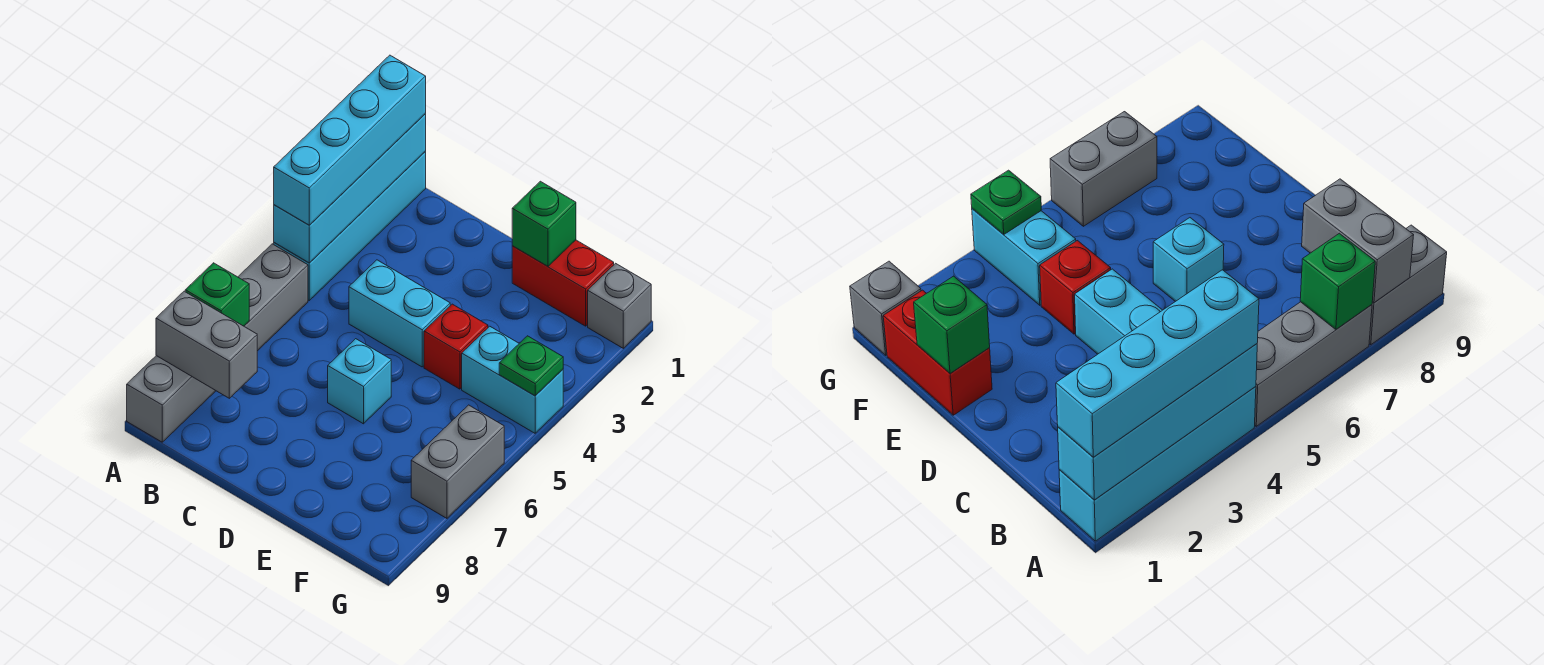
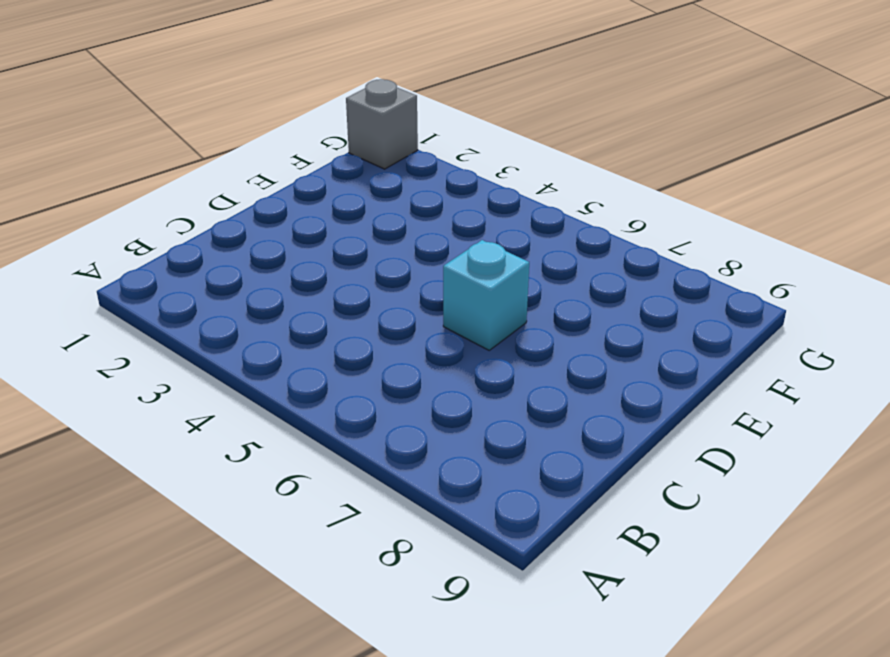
none -> cyan 1x4 brick [274,152,426,300]
none -> grey 1x3 brick [238,244,308,351]
none -> grey 1x2 brick [127,356,216,442]

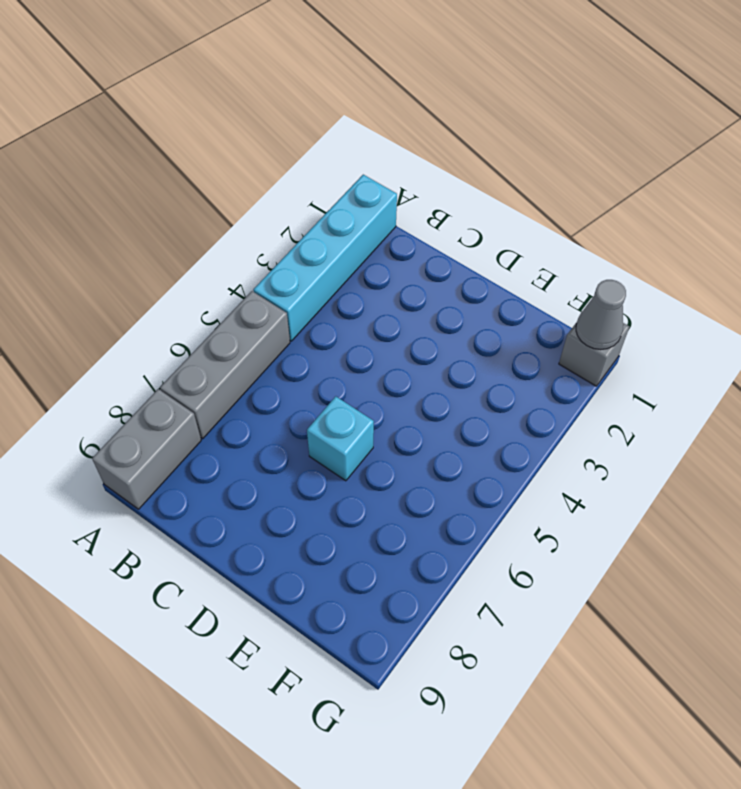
grey 1x1 cone [576,280,626,350] -> none
none -> cyan 1x2 brick [349,260,450,367]
none -> red 1x2 brick [512,240,614,326]
none -> red 1x1 brick [424,304,488,389]

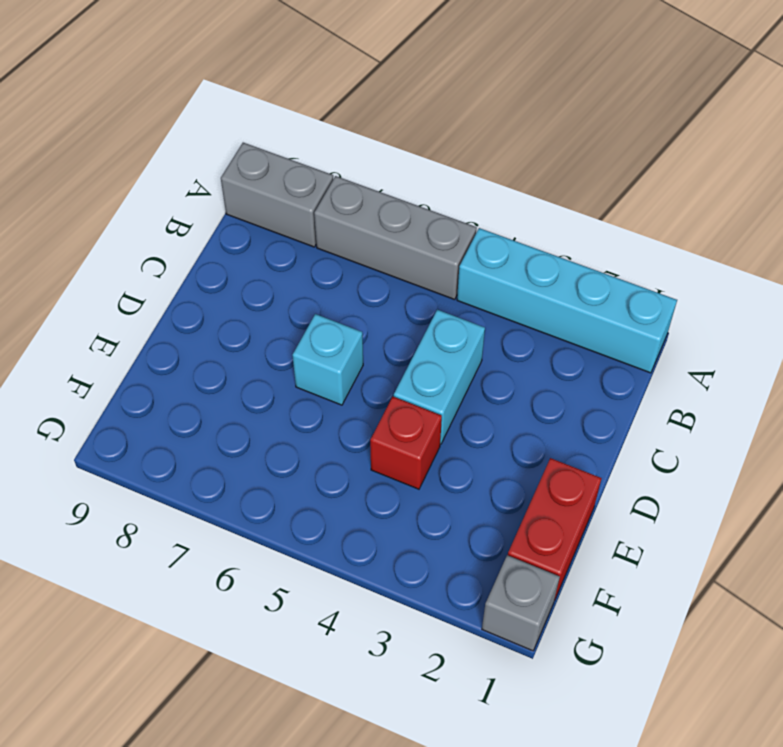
none -> cyan 1x2 brick [462,326,563,433]
none -> grey 1x2 brick [411,405,504,518]
none -> cyan 1x4 brick [274,114,426,263]

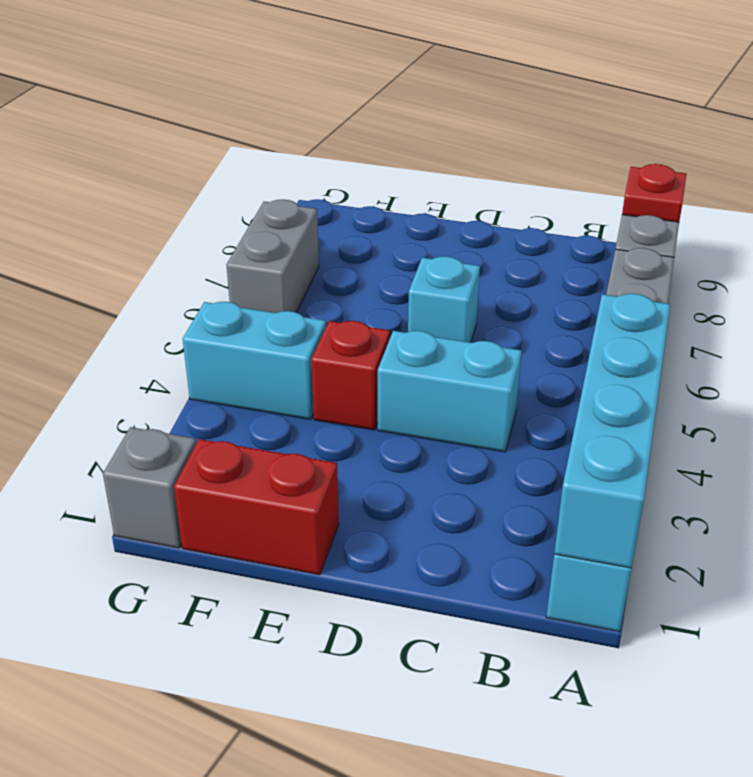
red 1x1 plate [622,164,686,222] -> none
none -> green 1x1 brick [185,263,249,326]
none -> grey 1x2 brick [156,291,257,398]
none -> green 1x1 brick [512,181,576,266]

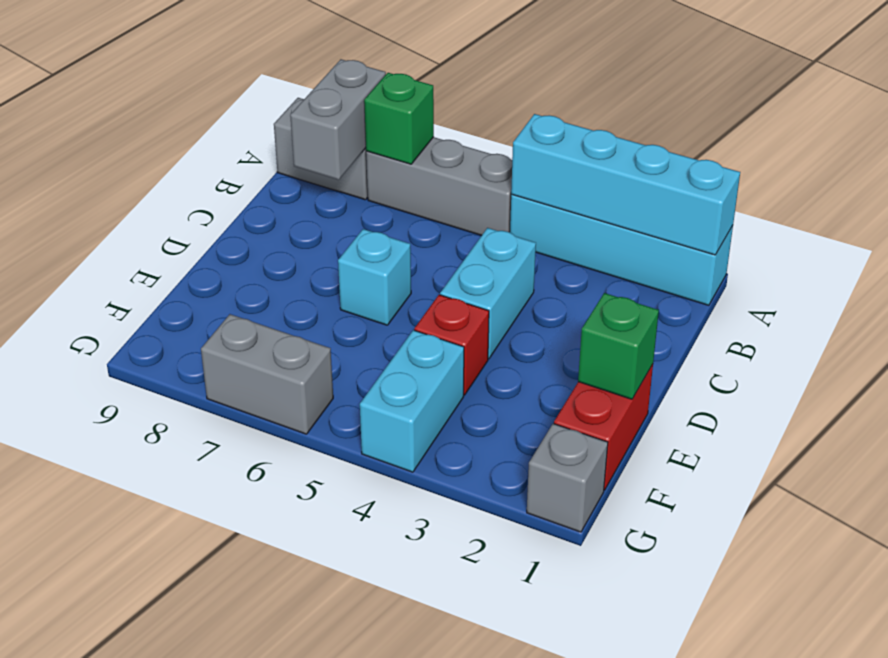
none -> green 1x1 plate [499,336,563,396]
none -> cyan 1x4 brick [274,55,426,225]

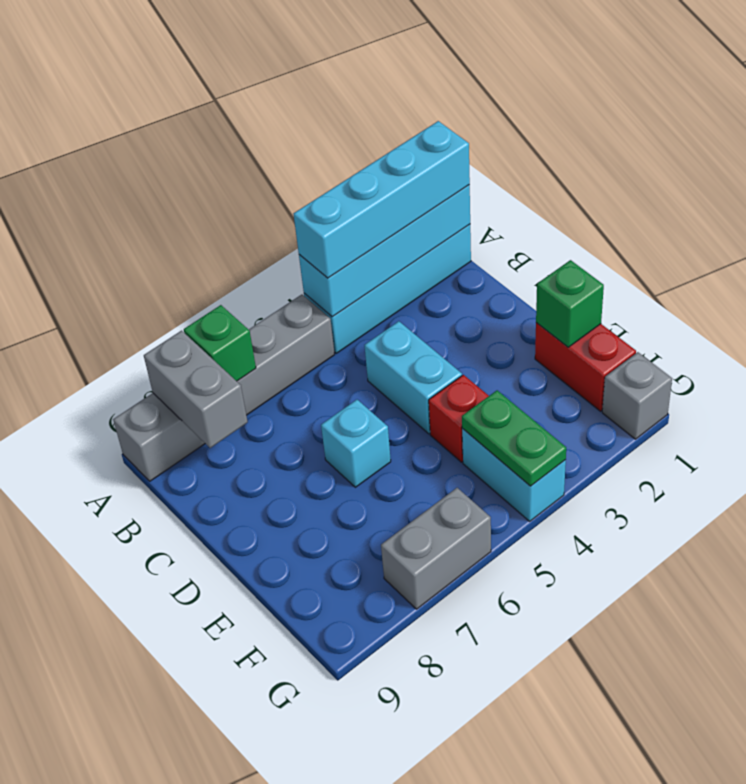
green 1x2 plate [462,390,566,486] -> green 1x1 plate [499,336,563,396]

